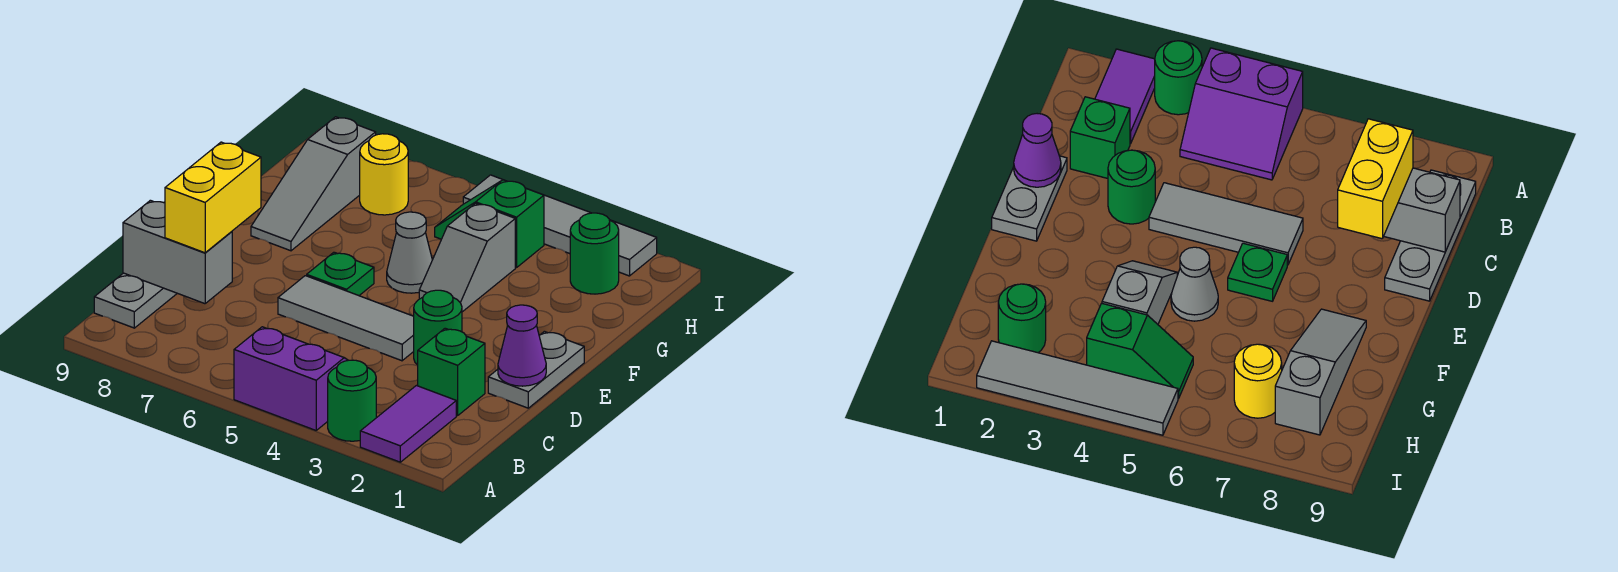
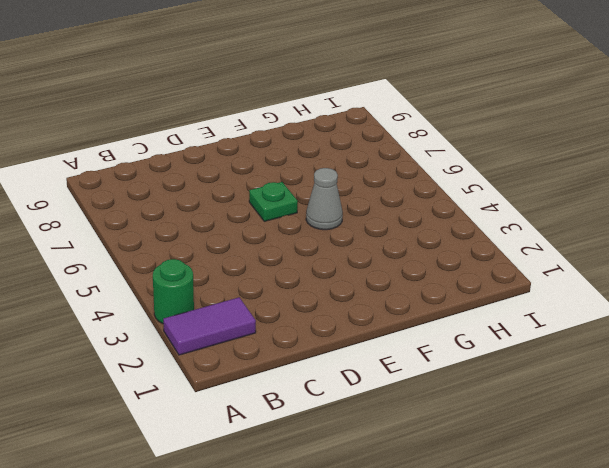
none -> purple 2x2 slope [234,327,348,430]
none -> grey 1x3 plate [94,273,177,328]
none -> green 1x1 brick [418,328,485,416]

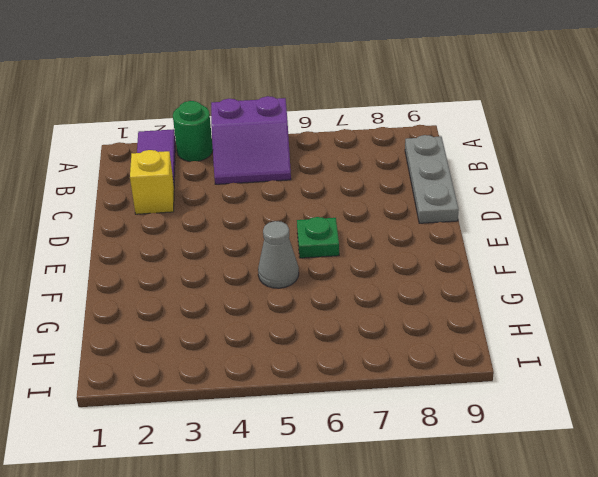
yellow 1x1 brick [130,150,174,214] -> green 1x1 brick [418,328,485,416]
none -> grey 1x2 plate [488,331,584,408]
none -> green 1x1 round brick [414,290,462,365]
none -> grey 1x3 tile [278,276,414,361]

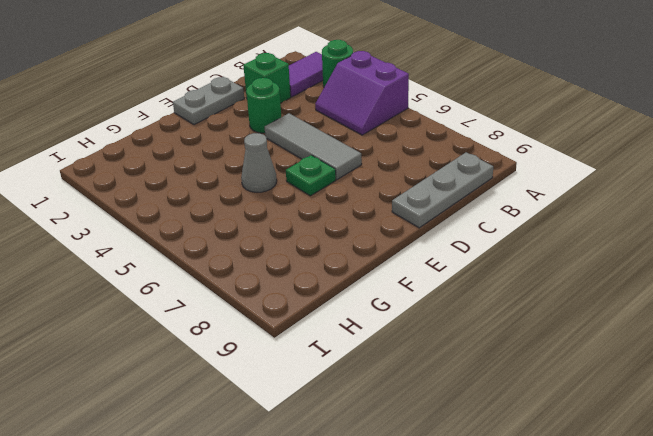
none -> grey 1x2 slope [419,203,515,312]
none -> grey 1x3 slope [251,117,376,251]
none -> green 1x1 round brick [570,213,619,294]

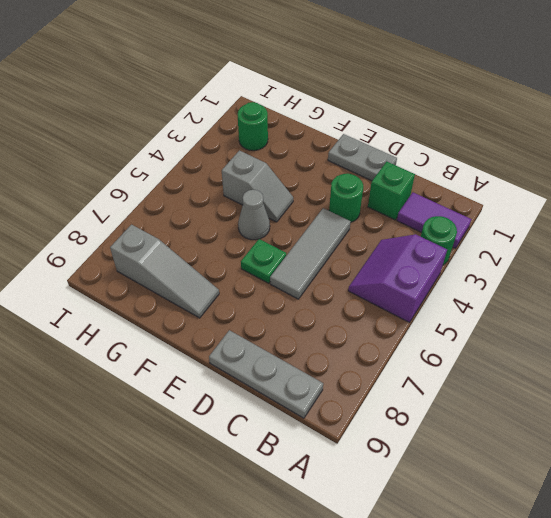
none -> green 1x2 slope [435,180,544,268]
none -> yellow 1x1 round brick [360,134,408,215]
none -> grey 1x4 tile [463,175,657,276]

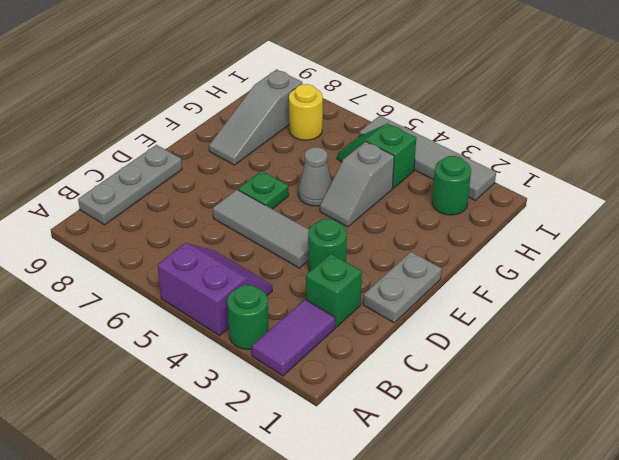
none -> grey 1x2 brick [123,200,232,304]
none -> purple 1x1 cone [498,305,546,386]
none -> yellow 1x2 brick [165,142,261,253]

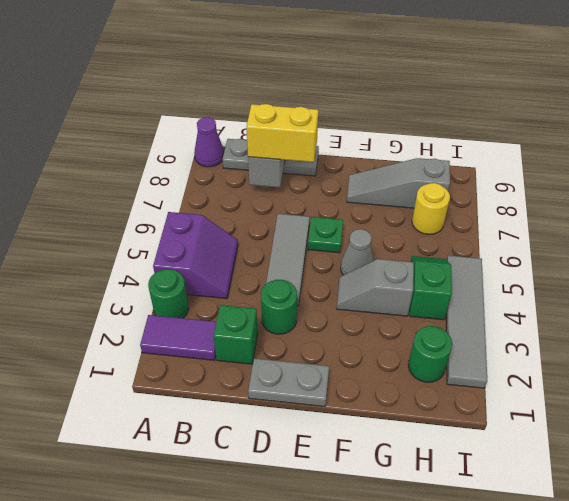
purple 1x1 cone [194,117,224,167] -> purple 1x1 cone moved to [498,305,546,386]

